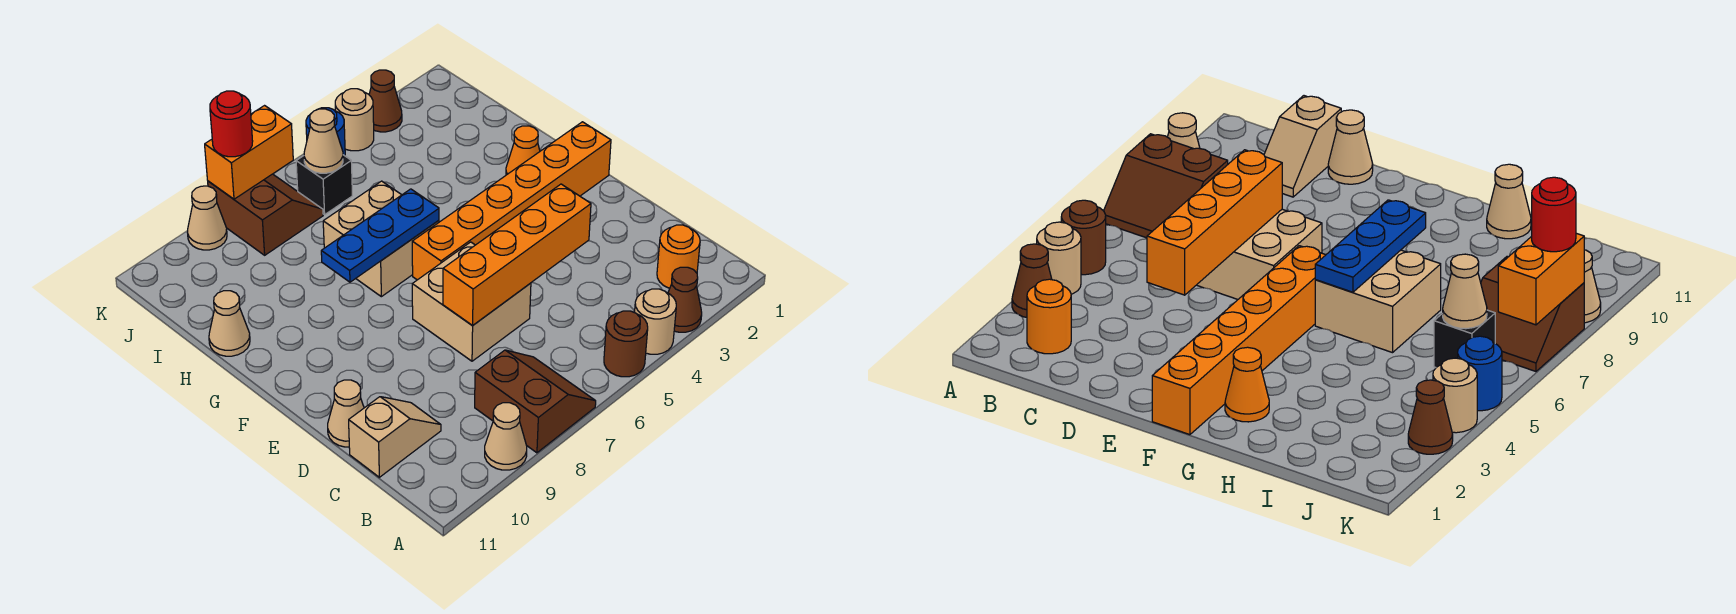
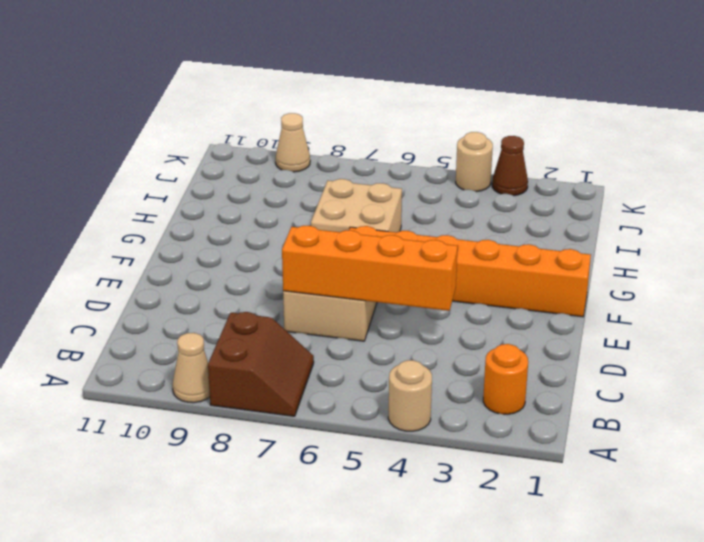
none -> brown 1x1 cone [668,267,702,332]
none -> brown 1x1 round brick [604,311,648,377]
none -> tan 1x2 slope [349,397,441,477]

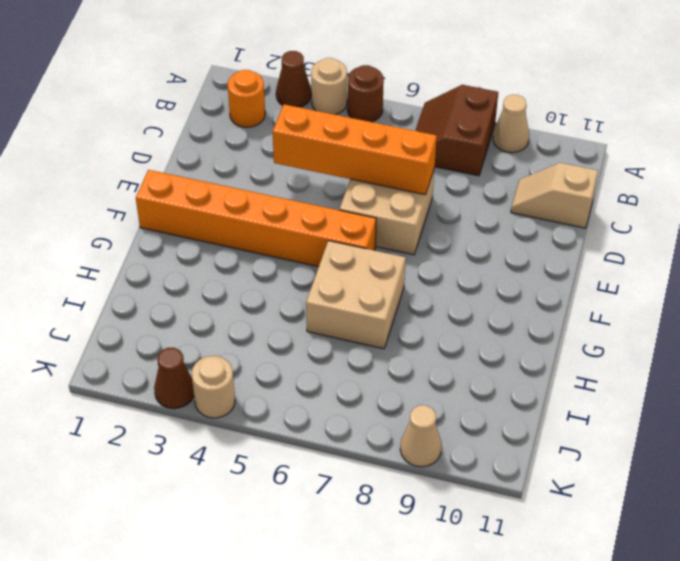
none -> tan 1x1 cone [328,380,364,447]
none -> orange 1x1 cone [506,126,540,175]
none -> tan 1x1 cone [209,291,250,356]

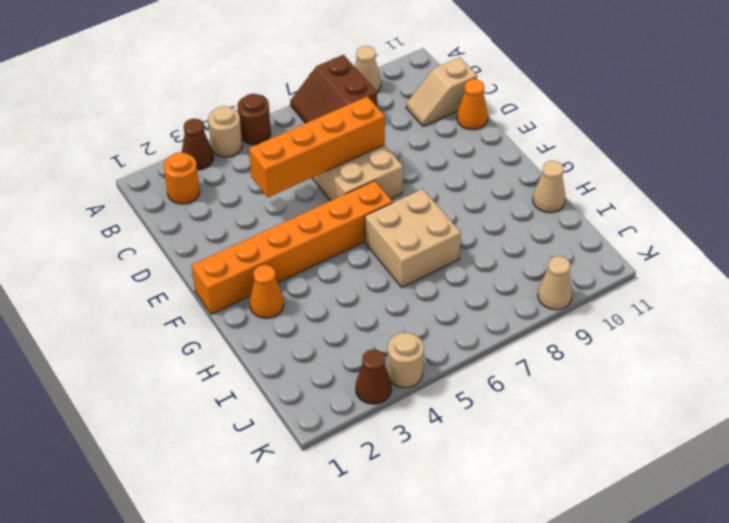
orange 1x1 cone [457,79,488,130] -> tan 1x1 cone [328,380,364,447]
none -> black 1x1 brick [296,155,352,215]
none -> brown 2x2 slope [208,174,323,255]
none -> blue 1x1 round brick [306,108,345,156]

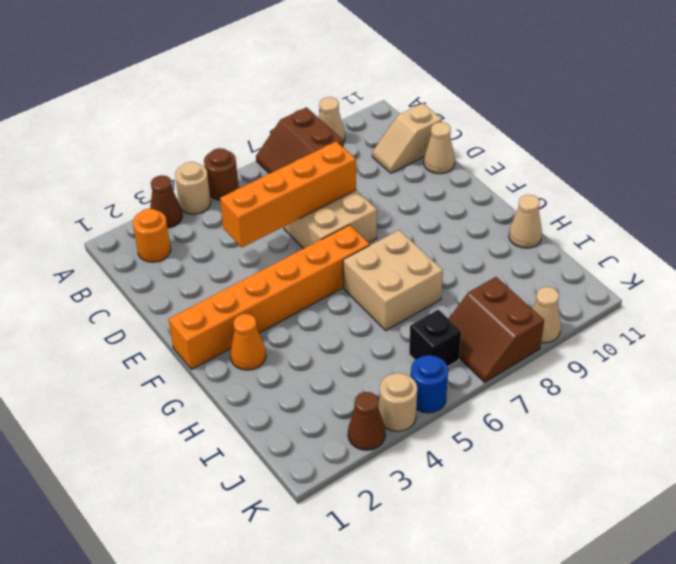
none -> blue 1x3 plate [321,189,439,282]
none -> tan 1x1 cone [304,109,343,173]
none -> orange 1x2 brick [205,106,293,199]

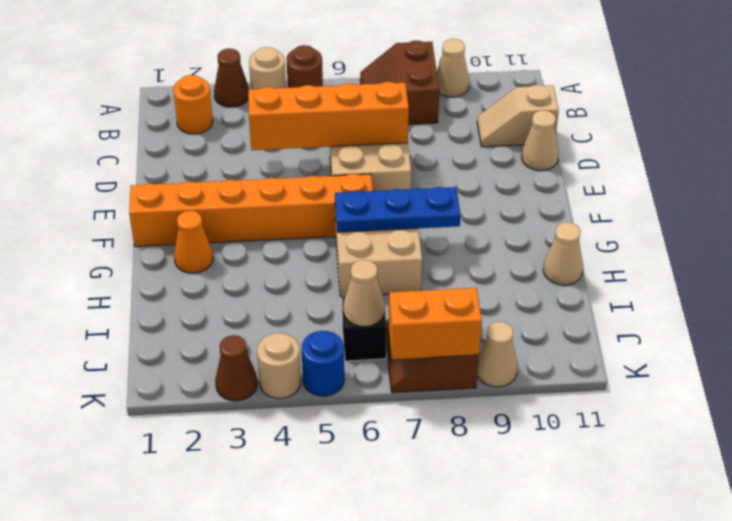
none -> red 1x1 round brick [210,91,253,157]

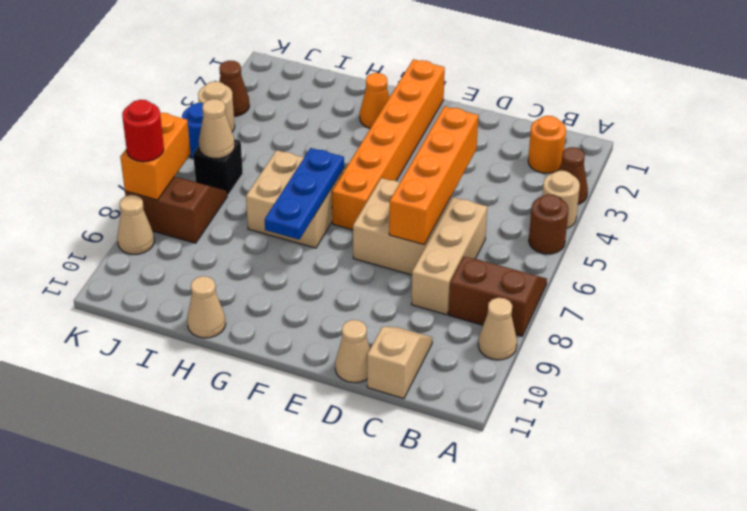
tan 1x3 brick [411,197,487,315] -> none

